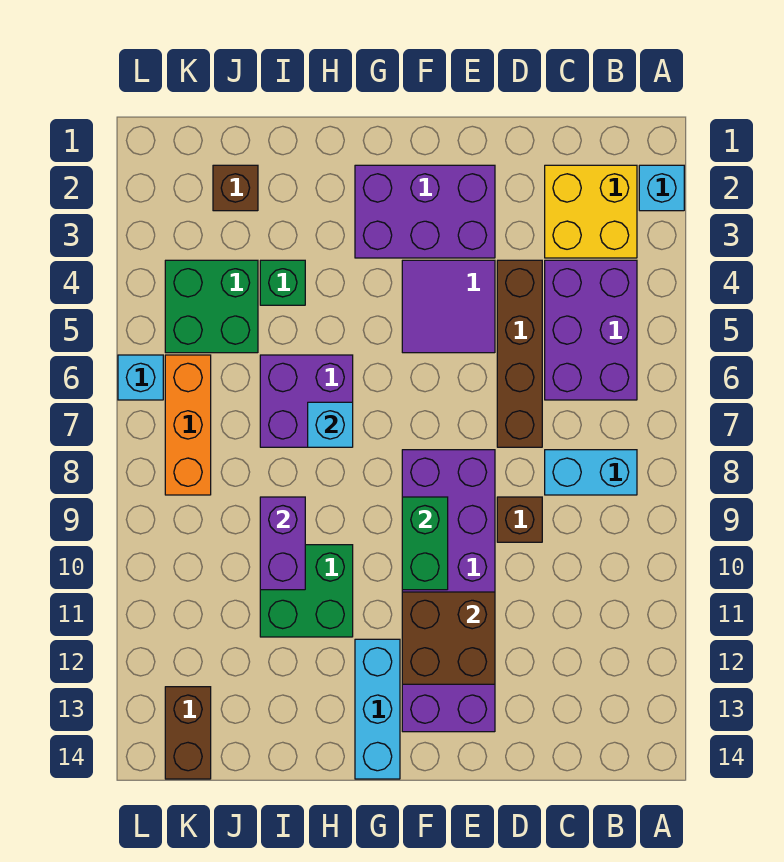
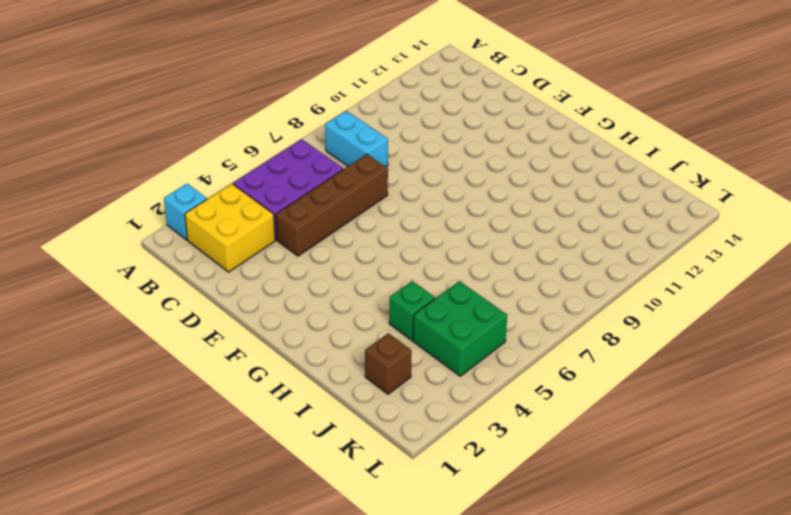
none -> brown 1x1 brick [497,497,542,542]
none -> purple 2x3 brick [355,165,495,258]
none -> purple 2x2 tile [402,260,495,353]

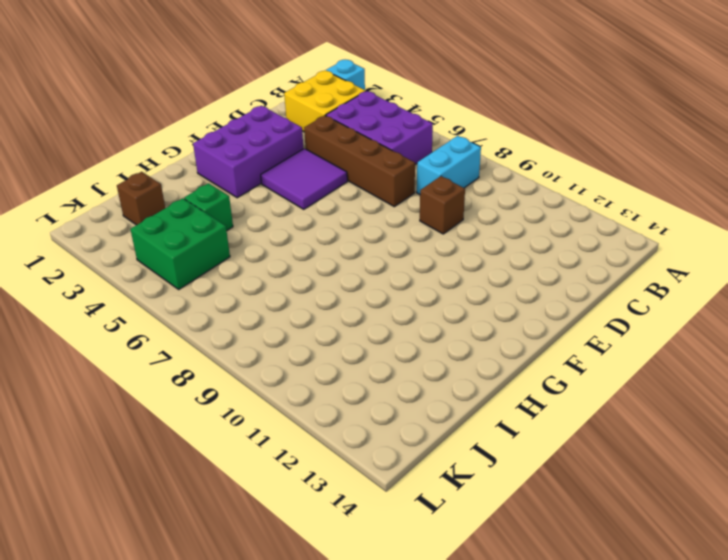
none -> purple 2x6 brick [402,450,495,732]
none -> cyan 1x3 brick [355,639,400,779]
none -> purple 2x2 brick [260,355,353,447]

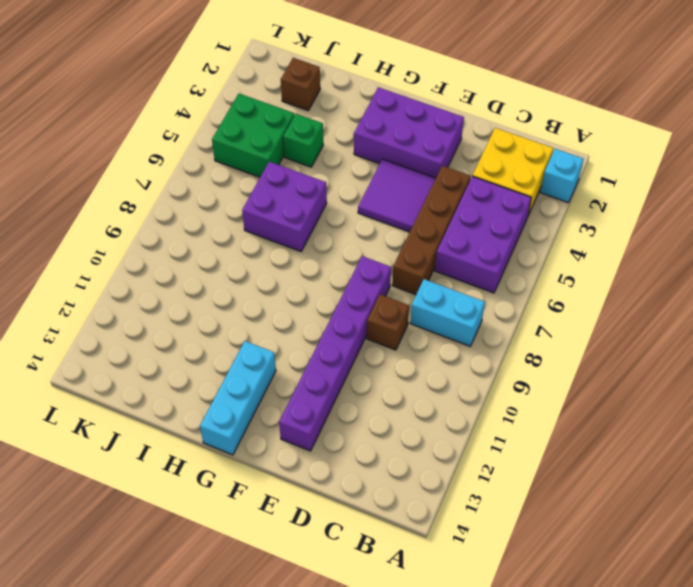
purple 1x6 brick [279,256,391,451] -> purple 2x6 brick [402,450,495,732]
none -> green 2x2 brick [260,545,353,637]
none -> orange 1x3 brick [165,355,211,495]
none -> brown 1x2 brick [165,687,211,779]

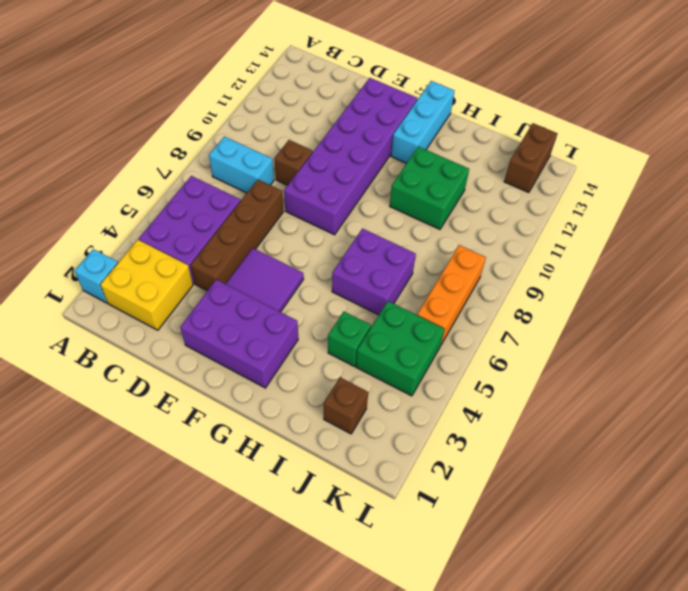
none -> cyan 1x1 brick [118,355,163,400]
none -> brown 2x2 brick [402,592,495,684]
none -> green 1x2 brick [402,497,448,590]

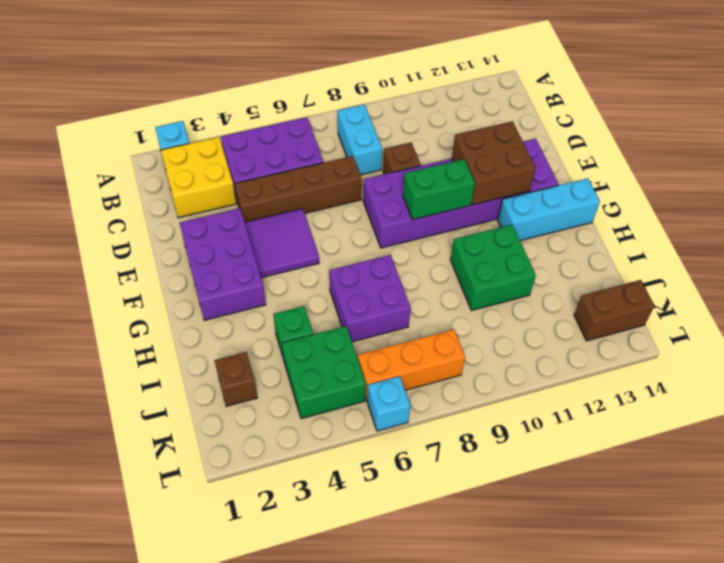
none -> cyan 1x1 brick [308,402,353,447]
none -> purple 1x2 brick [260,497,305,590]

